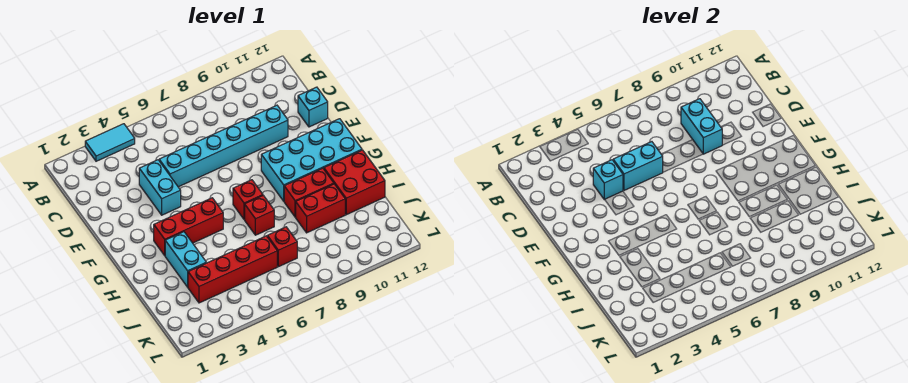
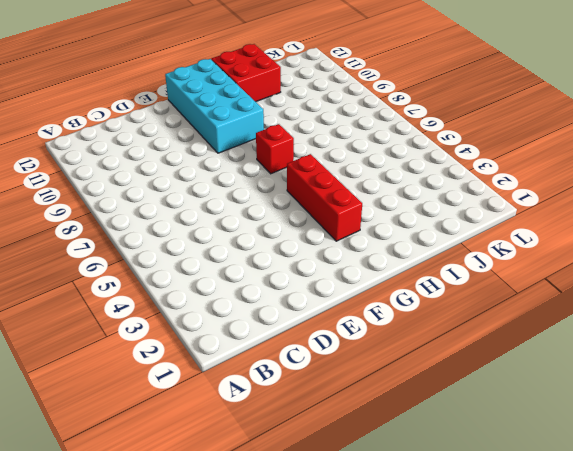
none -> cyan 1x2 tile [85,124,135,161]
none -> cyan 1x2 brick [139,160,181,215]
none -> cyan 1x6 brick [159,105,288,187]

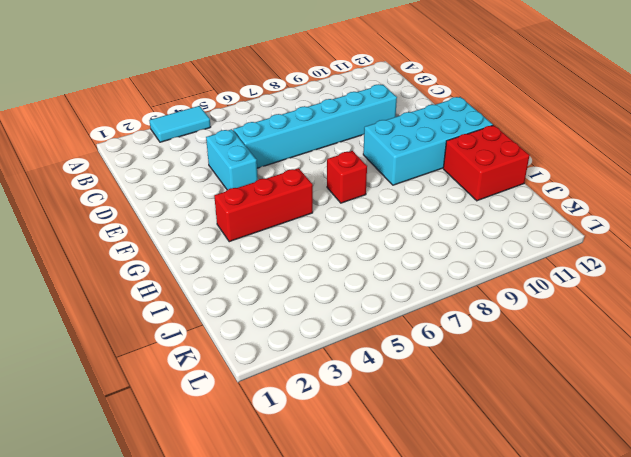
none -> cyan 1x1 brick [298,87,328,127]
none -> cyan 1x2 brick [165,232,206,287]
none -> red 1x1 brick [245,195,274,235]

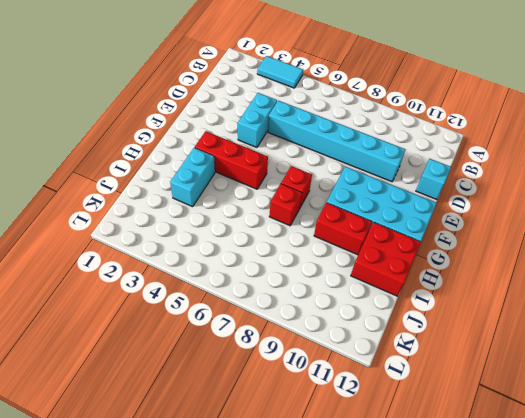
none -> red 1x2 brick [296,184,345,233]
none -> red 1x4 brick [188,236,277,303]
none -> red 1x1 brick [267,227,297,267]

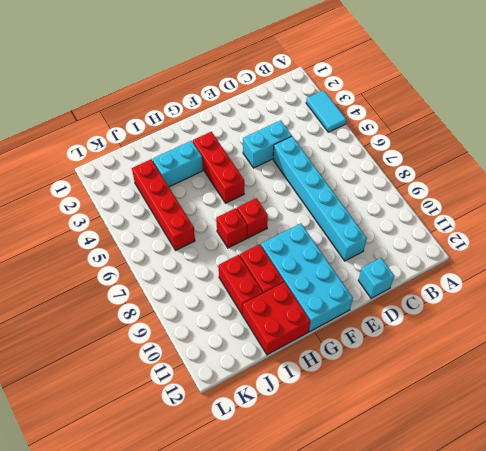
none -> red 1x1 brick [267,227,297,267]
none -> cyan 1x2 brick [681,99,722,154]
none -> cyan 1x1 brick [593,160,623,200]

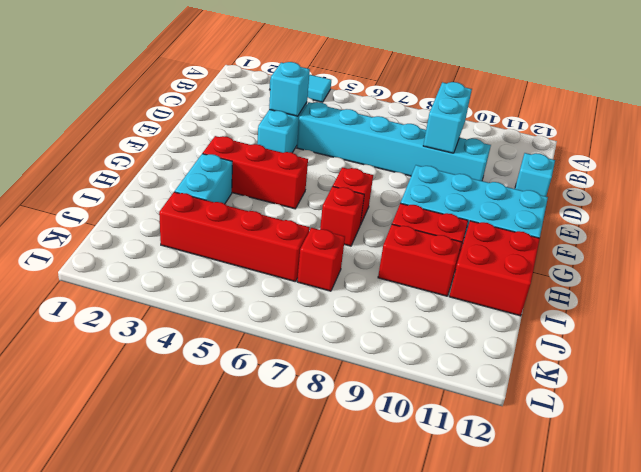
none -> cyan 1x2 brick [613,142,663,190]

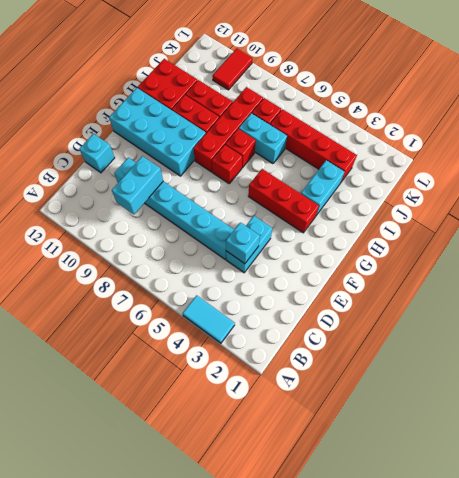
red 1x4 brick [194,87,263,172] -> none
cyan 1x2 brick [239,113,287,163] -> cyan 1x2 brick moved to [613,142,663,190]
red 1x2 tile [213,48,253,90] -> none

